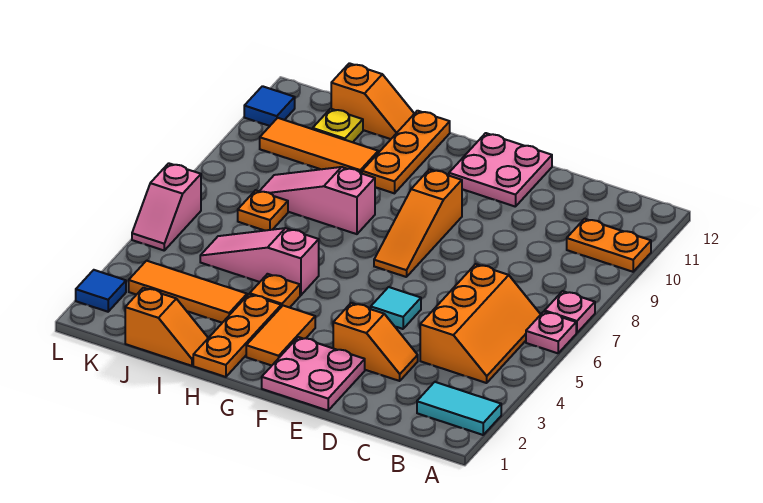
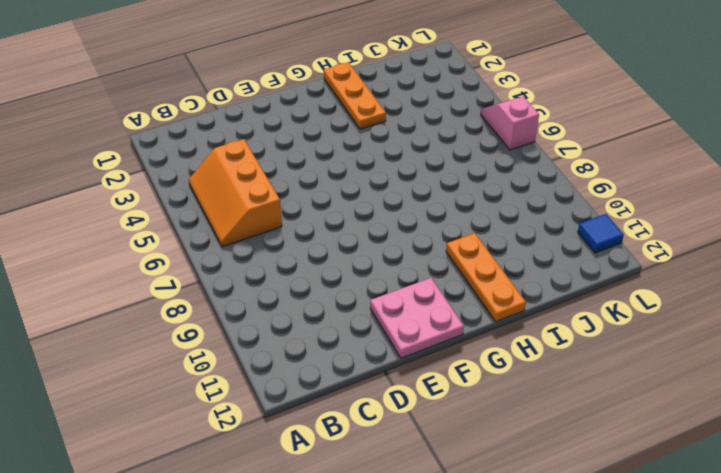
none -> cyan 1x2 tile [417,382,501,435]
none -> pink 1x1 plate [526,312,576,353]
none -> pink 1x1 plate [545,291,595,333]

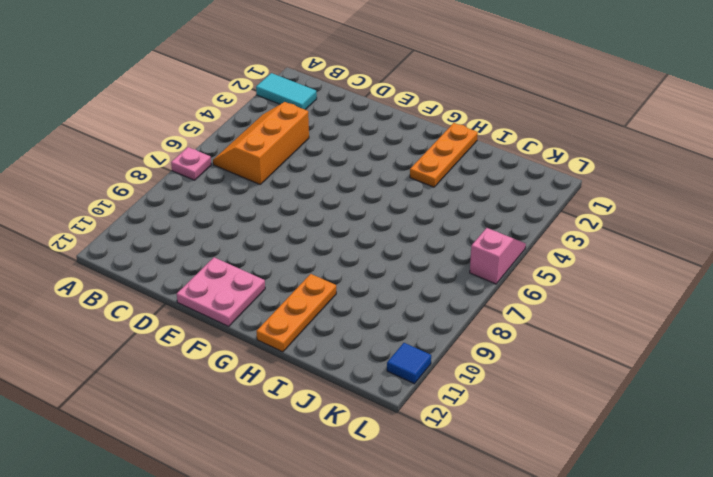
none -> pink 1x1 plate [526,312,576,353]
none -> orange 1x2 plate [567,219,651,272]
none -> orange 1x2 slope [333,303,418,381]

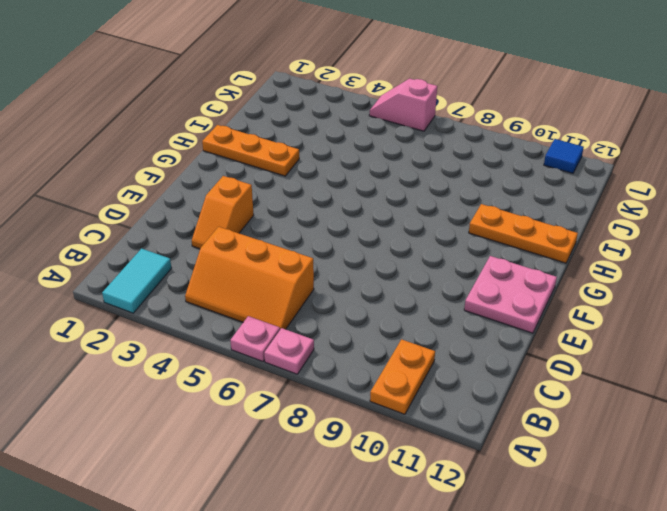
none -> pink 2x2 plate [262,337,365,410]
none -> cyan 1x1 tile [371,287,421,329]
none -> orange 1x3 slope [374,169,462,277]

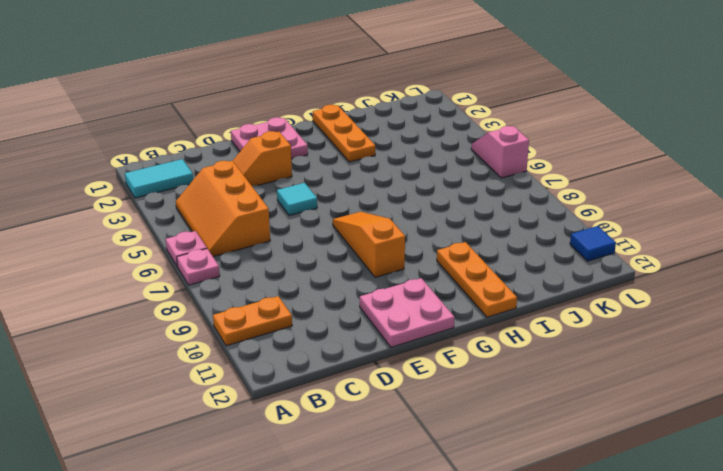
none -> orange 1x2 tile [246,306,315,366]
none -> orange 1x1 plate [250,274,300,308]
none -> pink 1x3 slope [200,228,319,295]

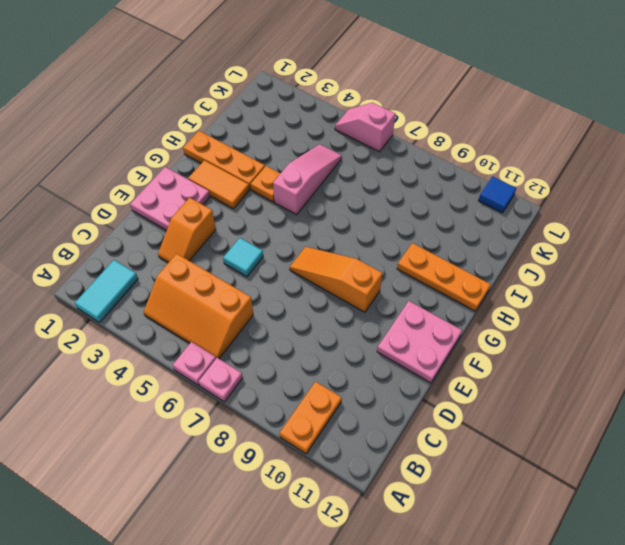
none -> pink 1x3 slope [260,167,375,234]
none -> orange 1x2 slope [125,288,208,366]
none -> orange 1x3 tile [129,261,247,323]

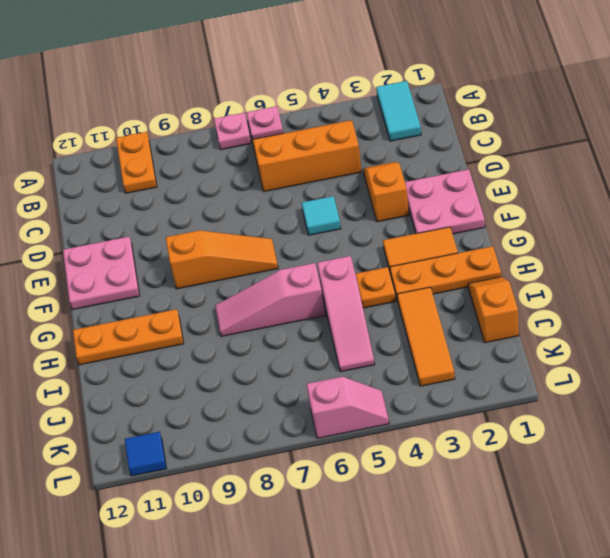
pink 1x3 slope [215,263,325,336] -> pink 1x3 slope turned to [260,167,375,234]
none -> orange 1x3 tile [260,118,378,173]
none -> orange 1x2 slope [331,63,414,139]
none -> orange 1x1 plate [238,190,288,231]

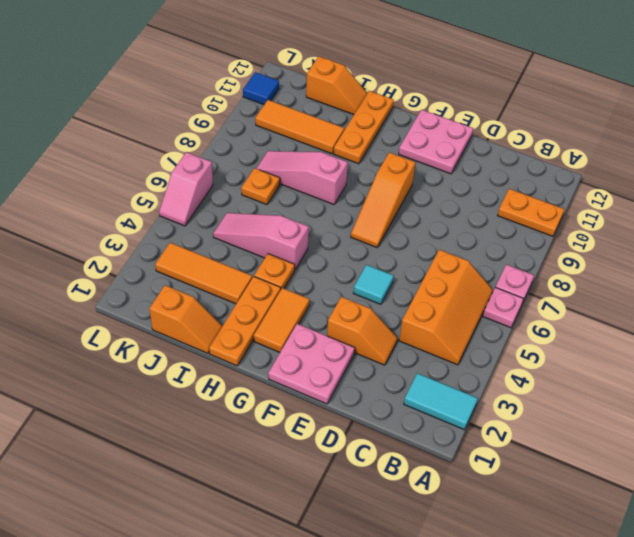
none -> yellow 1x1 plate [313,109,363,142]
none -> blue 1x1 tile [76,270,126,312]

